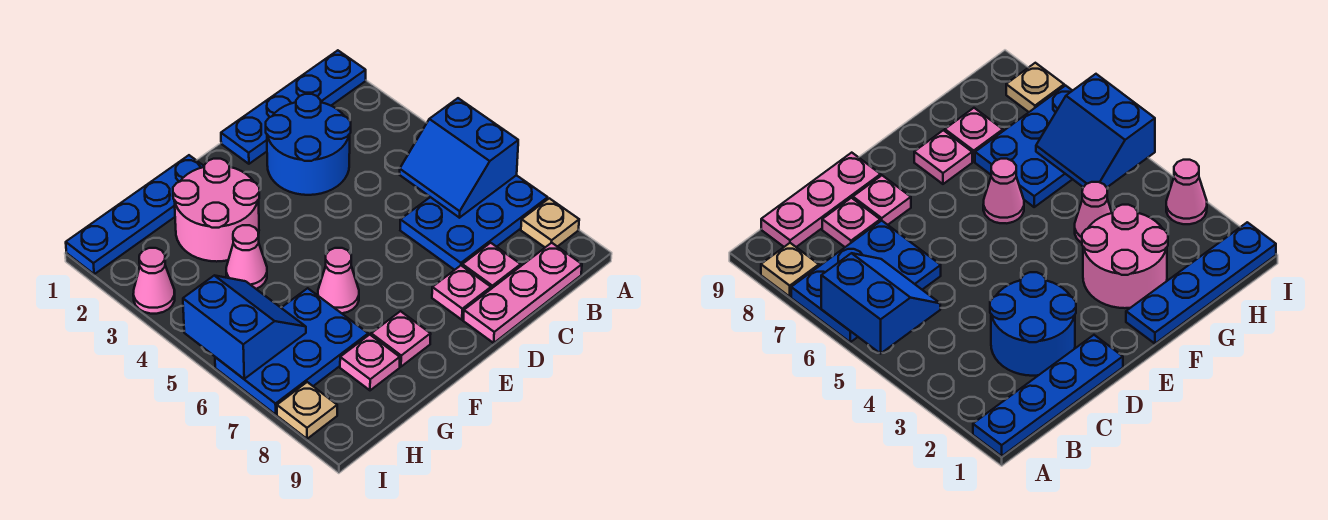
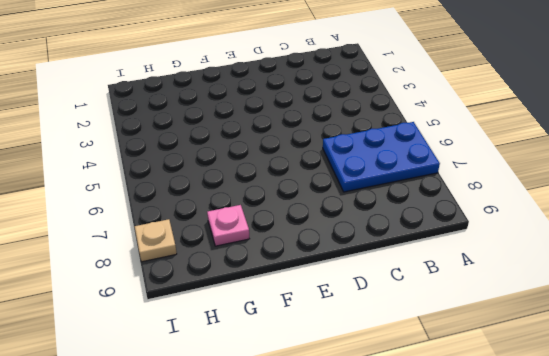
none -> blue 1x4 plate [221,50,366,164]
none -> tan 1x1 plate [521,198,579,247]
none -> pink 1x3 plate [464,243,582,343]

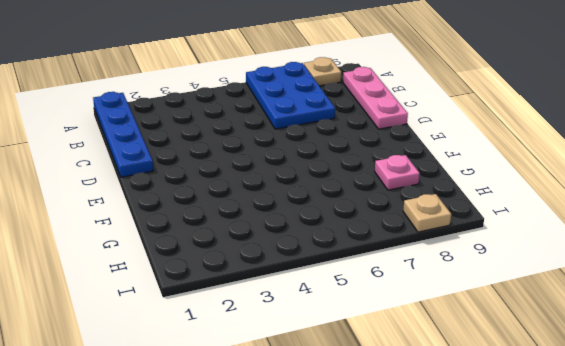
none -> blue 2x2 round brick [266,94,351,195]
none -> pink 1x1 plate [462,243,521,289]
none -> pink 1x1 plate [432,266,491,320]

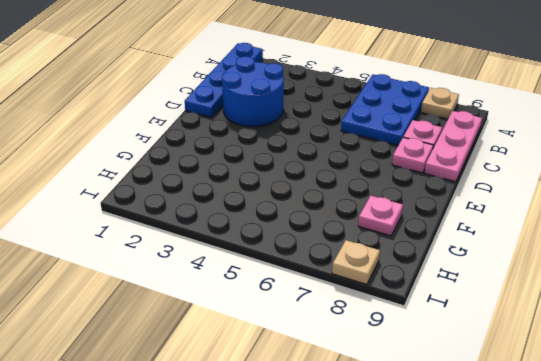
none -> blue 1x4 plate [66,155,204,274]
none -> pink 2x2 round brick [173,159,259,262]
none -> pink 1x1 cone [318,248,359,313]

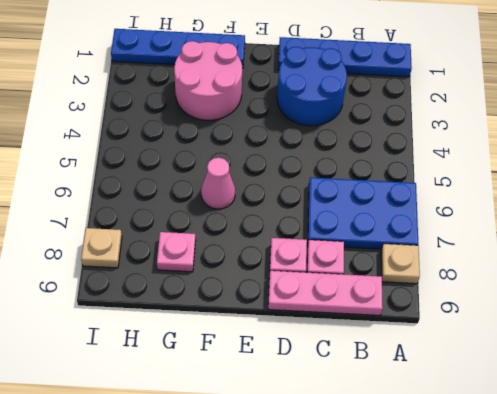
none -> pink 1x1 plate [371,311,431,367]
none -> pink 1x1 cone [226,225,267,289]
none -> blue 2x3 plate [215,288,368,414]

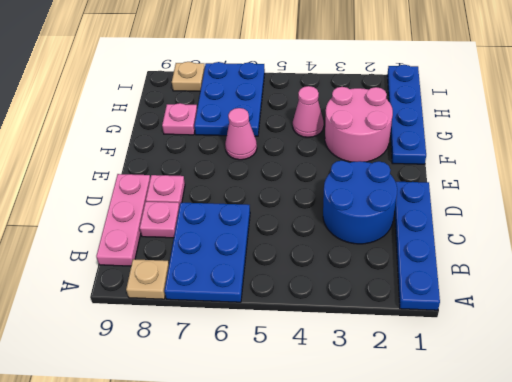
none -> pink 1x1 plate [371,311,431,367]
none -> pink 1x1 cone [133,248,175,314]
none -> blue 2x2 slope [400,98,518,218]

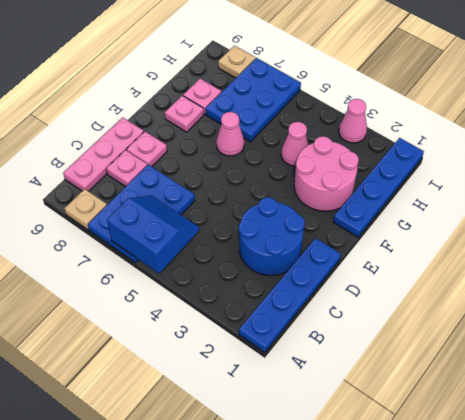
none -> blue 2x2 slope [183,276,306,379]

